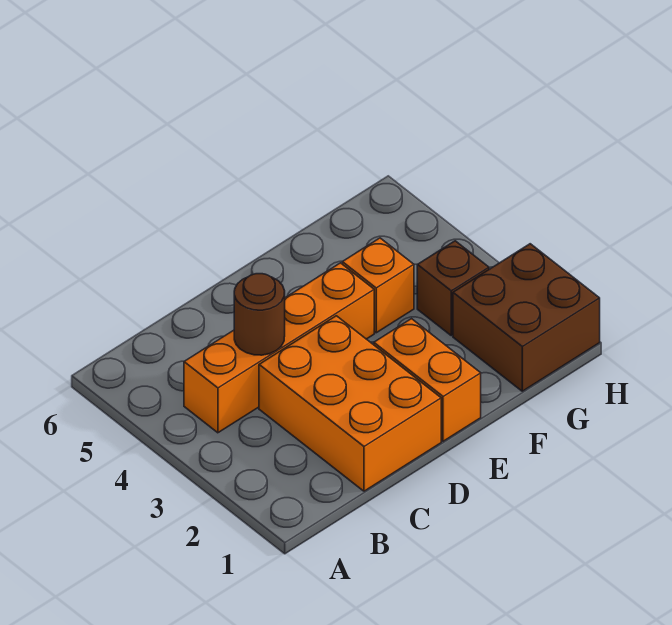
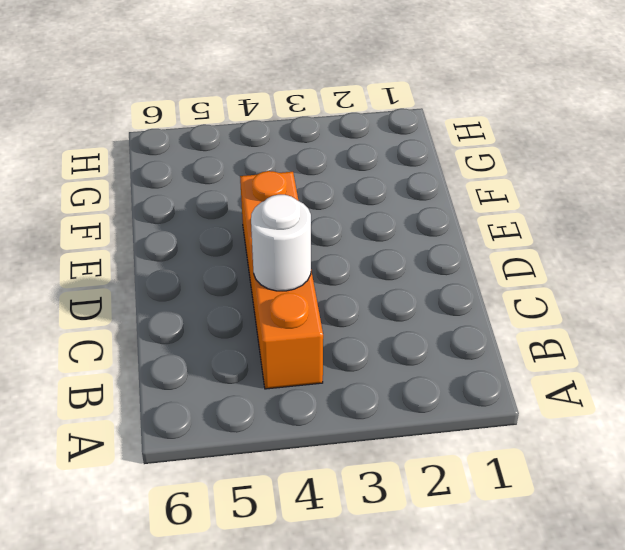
white 1x1 round brick [251,195,311,291] -> brown 1x1 round brick [234,274,285,355]
none -> orange 2x3 brick [259,316,441,491]
none -> orange 1x2 brick [374,319,481,441]

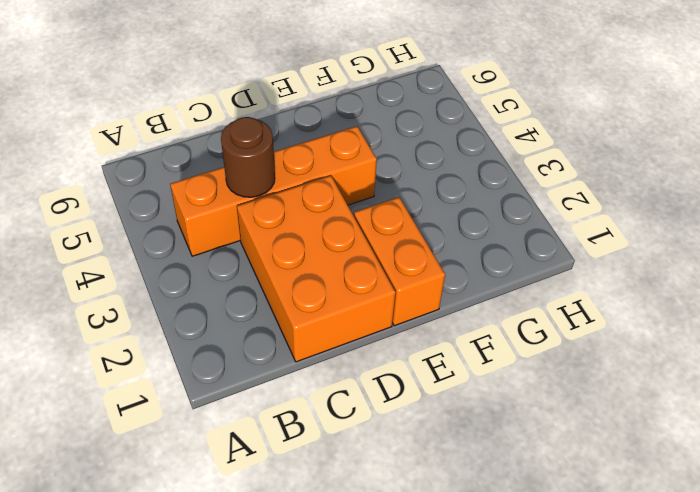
none -> orange 1x1 brick [342,238,414,333]
none -> brown 2x2 brick [453,244,600,391]

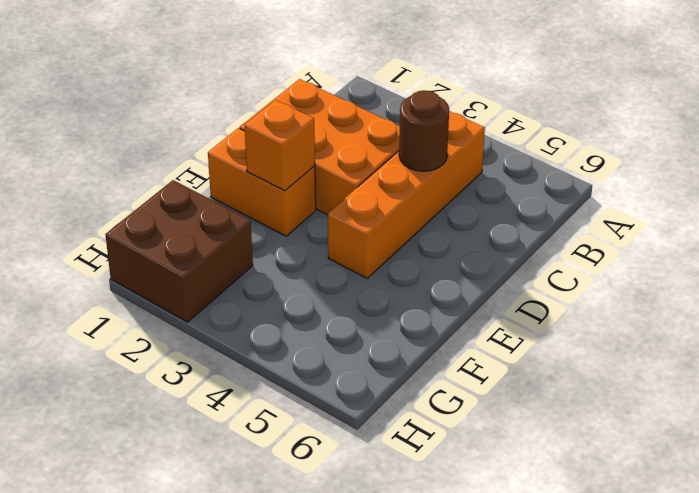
orange 1x1 brick [245,100,315,191] -> orange 1x1 brick moved to [342,238,414,333]
none -> brown 1x1 brick [417,241,489,336]

